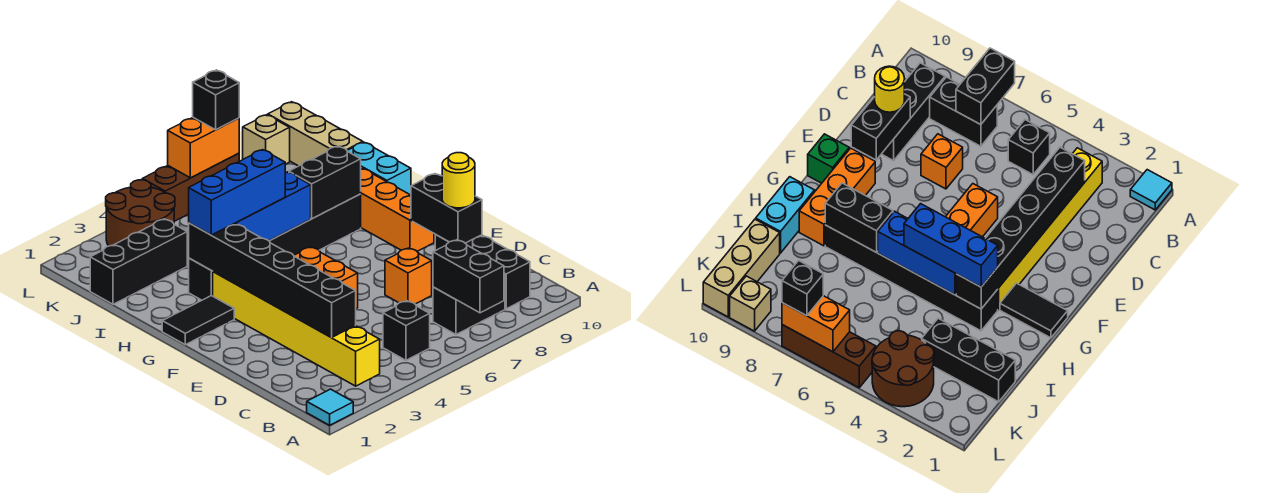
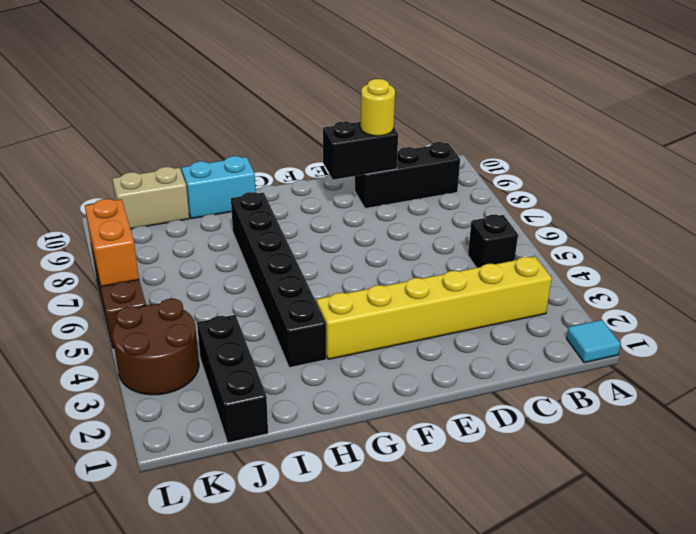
tan 1x2 brick [112,167,189,229] -> tan 1x3 brick [268,102,363,166]
none -> black 1x2 brick [433,274,505,335]
none -> orange 1x1 brick [385,248,432,304]
none -> orange 1x2 brick [294,247,358,308]

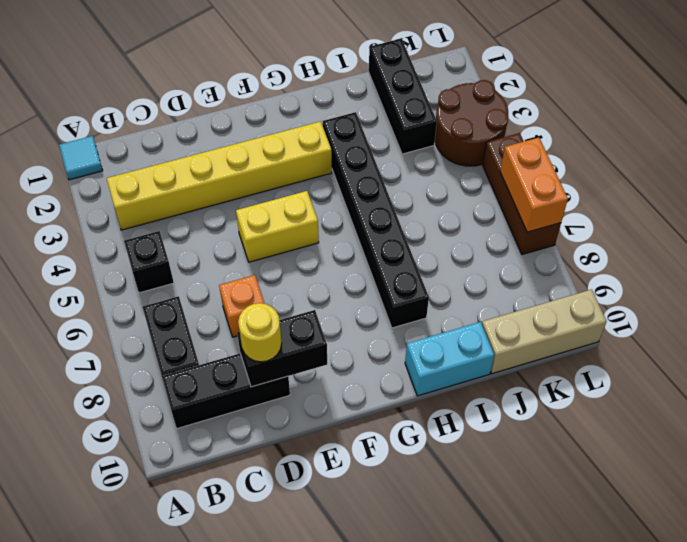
yellow 1x2 brick [236,191,319,262] -> orange 1x2 brick [294,247,358,308]
none -> orange 1x3 brick [361,169,434,251]
none -> green 1x1 brick [808,134,849,183]
none -> black 1x2 tile [162,296,234,345]

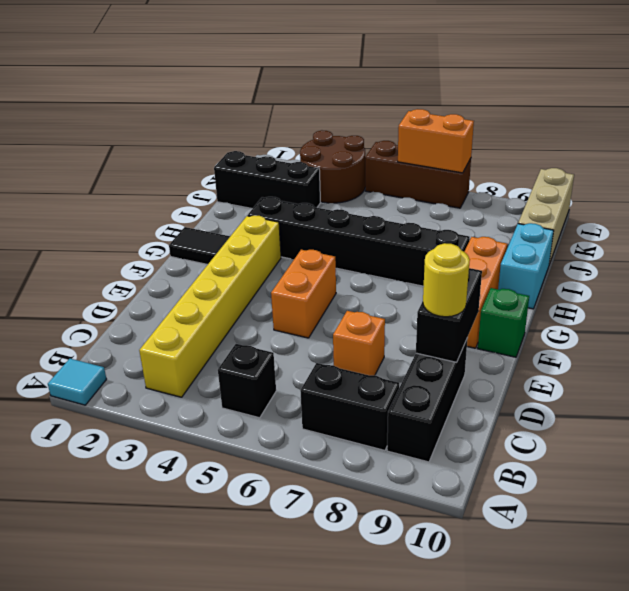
none -> tan 1x1 brick [243,115,290,164]
none -> black 1x2 brick [433,240,504,313]
none -> black 1x6 brick [189,223,356,338]

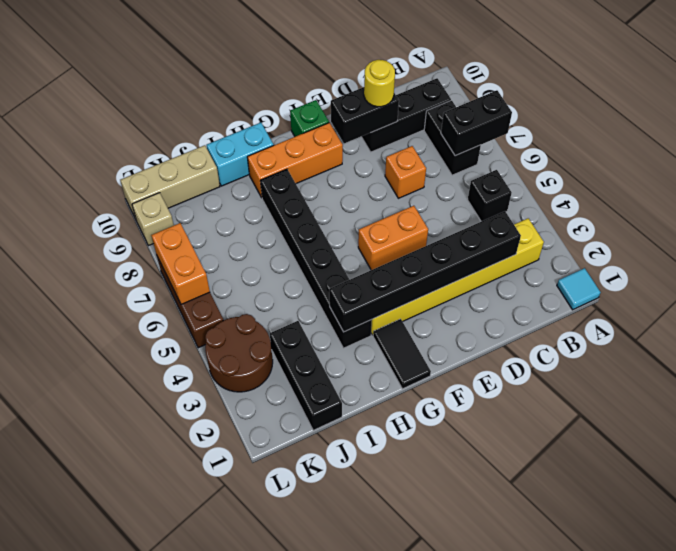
none -> blue 1x3 brick [236,172,311,241]
none -> black 1x2 brick [289,146,361,219]
none -> blue 1x3 brick [189,150,285,235]

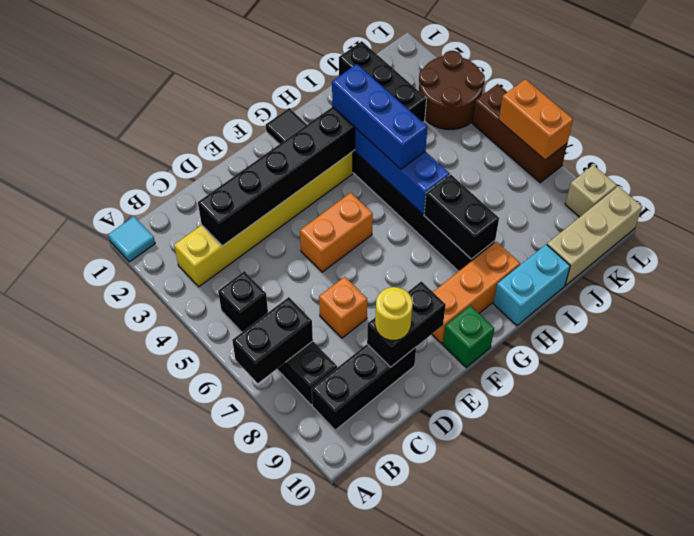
none -> black 1x1 brick [193,70,239,130]

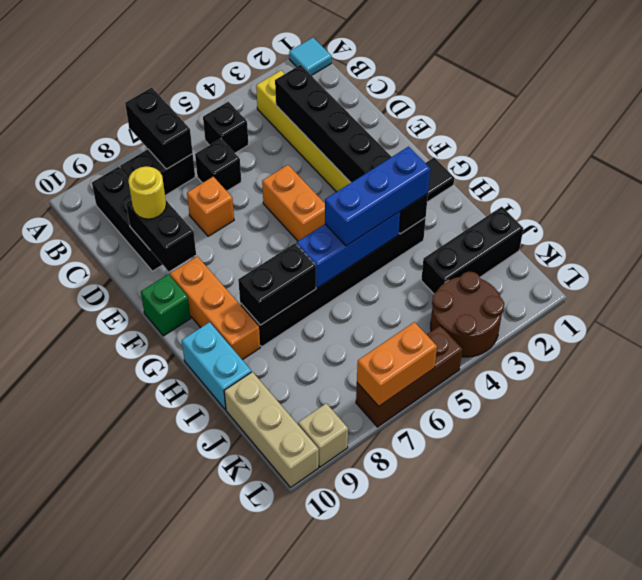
black 1x1 brick [195,139,241,191] -> black 1x1 brick moved to [193,70,239,130]

